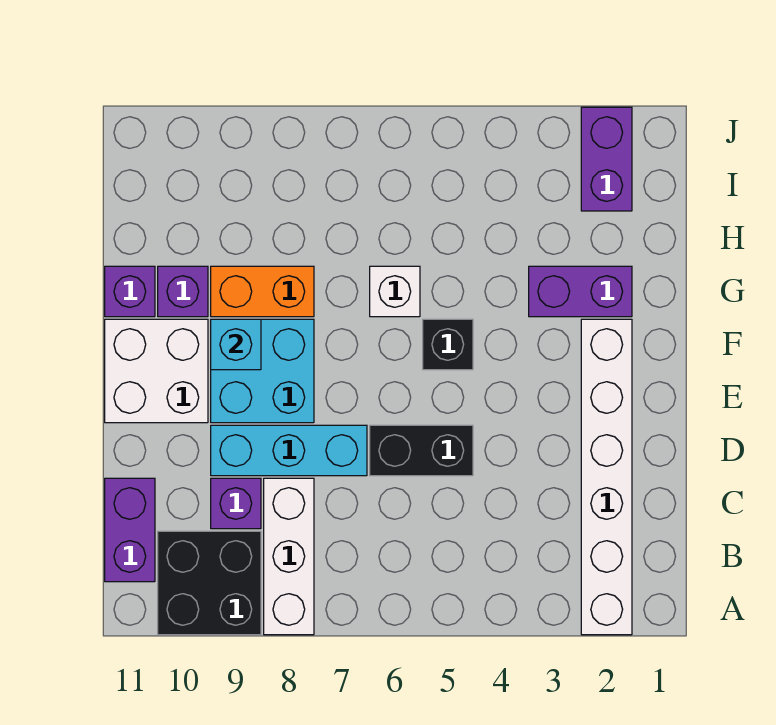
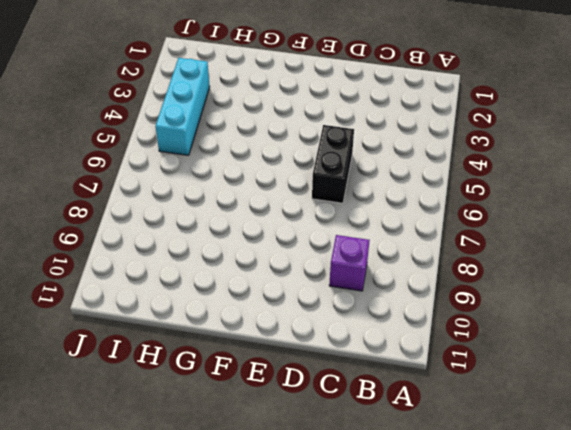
cyan 1x3 brick [155,58,210,155] -> cyan 1x3 brick moved to [211,425,367,476]
none -> white 1x6 brick [581,319,632,635]
none -> white 1x3 brick [264,478,314,635]
none -> black 2x2 brick [158,531,261,635]

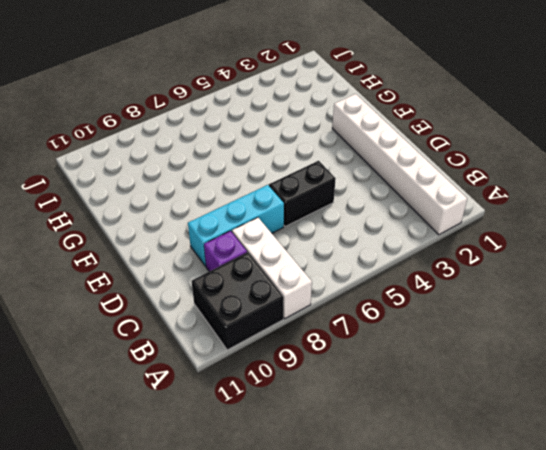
none -> purple 1x2 brick [105,478,155,582]
none -> cyan 2x2 brick [211,319,314,423]
none -> white 2x2 brick [105,319,208,423]

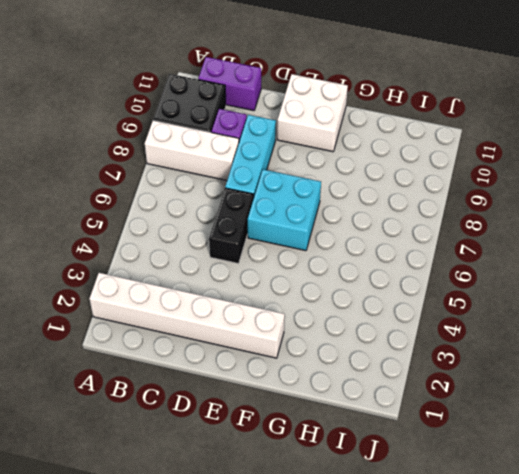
cyan 2x2 brick [248,169,321,251] -> cyan 2x2 brick moved to [211,319,314,423]
none -> black 1x1 brick [423,319,473,370]
none -> purple 1x2 brick [529,266,632,317]
none -> white 1x1 brick [370,266,420,317]

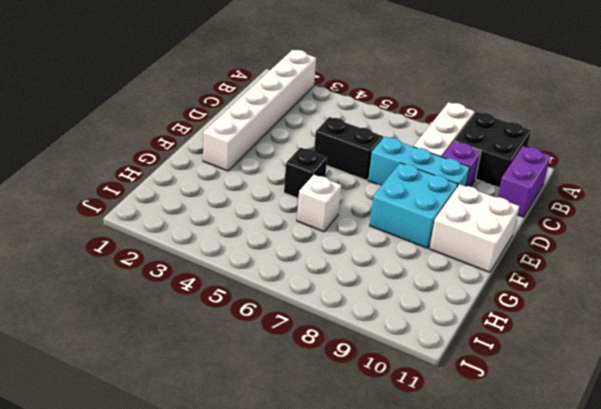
none -> purple 1x2 brick [529,266,632,317]
none -> orange 1x2 brick [211,266,314,317]
none -> purple 1x1 brick [158,266,208,317]

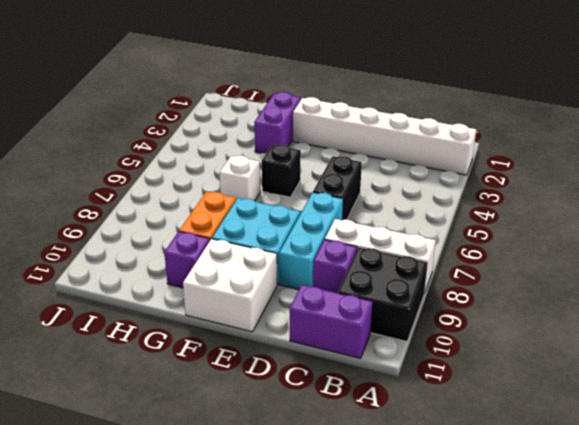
none -> purple 1x1 brick [105,266,155,317]
none -> purple 1x2 brick [581,107,632,211]
none -> cyan 1x1 brick [211,319,261,370]

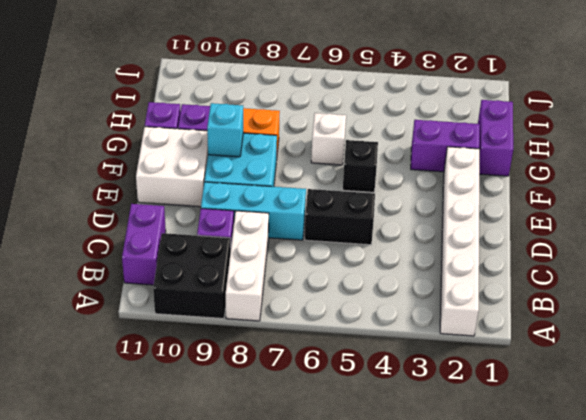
purple 1x2 brick [478,100,513,176] -> purple 1x2 brick moved to [581,107,632,211]

